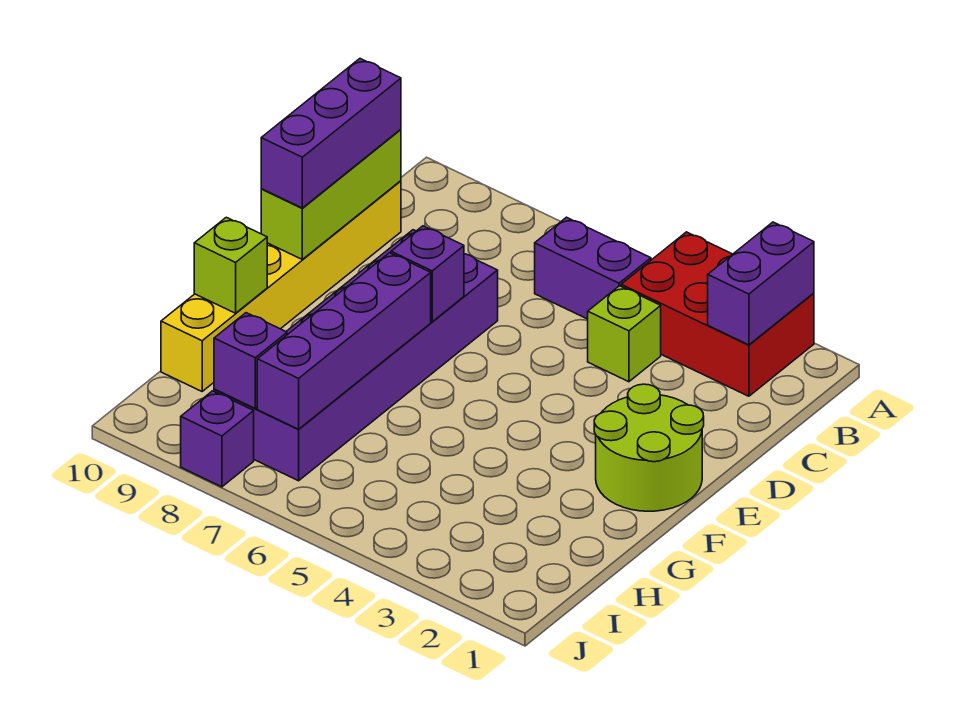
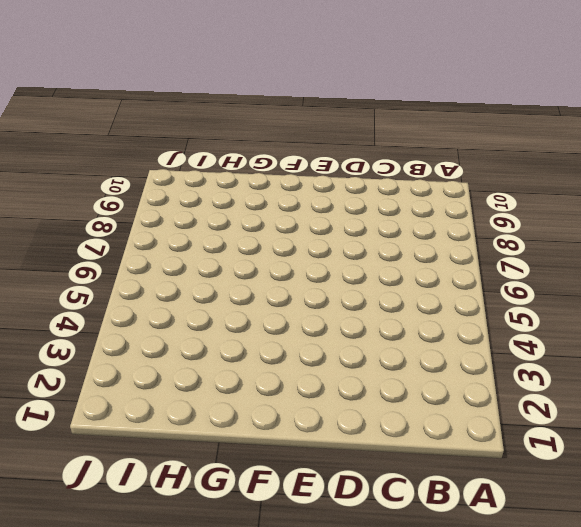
none -> red 2x3 brick [621,232,814,396]
none -> purple 1x2 brick [535,217,651,319]
none -> lime 1x1 brick [588,286,661,382]

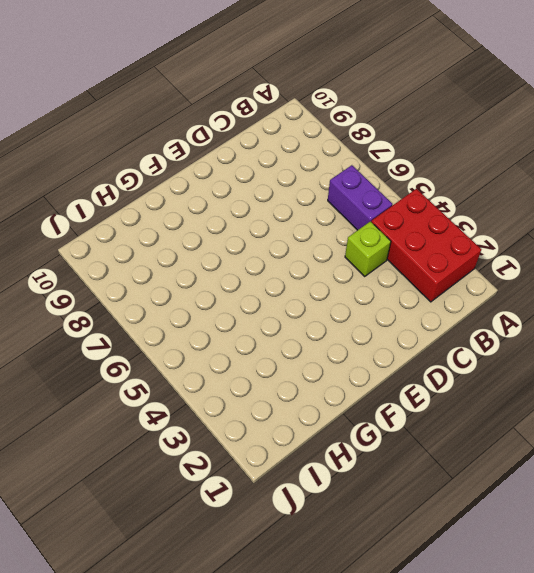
none -> yellow 1x6 brick [161,181,401,391]
none -> purple 2x6 brick [214,230,498,481]
none -> lime 2x2 round brick [594,384,704,511]

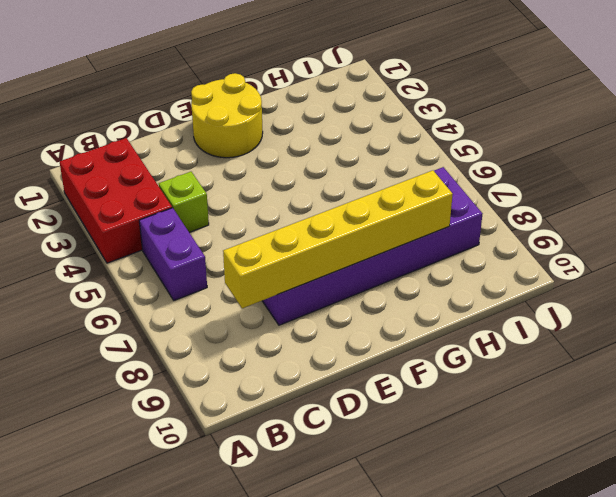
yellow 1x6 brick [223,170,453,308] -> yellow 1x6 brick moved to [161,181,401,391]
yellow 2x2 round brick [191,73,263,158] -> lime 2x2 round brick [594,384,704,511]
none -> purple 1x1 brick [181,391,254,487]
none -> purple 1x2 brick [708,222,814,345]
none -> lime 1x3 brick [261,129,401,259]

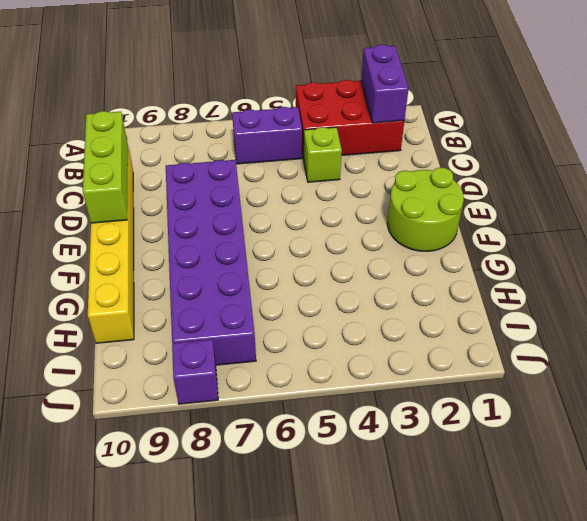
none -> purple 1x1 brick [391,226,464,322]
none -> purple 1x4 brick [257,253,431,429]
none -> lime 1x1 brick [194,217,267,313]

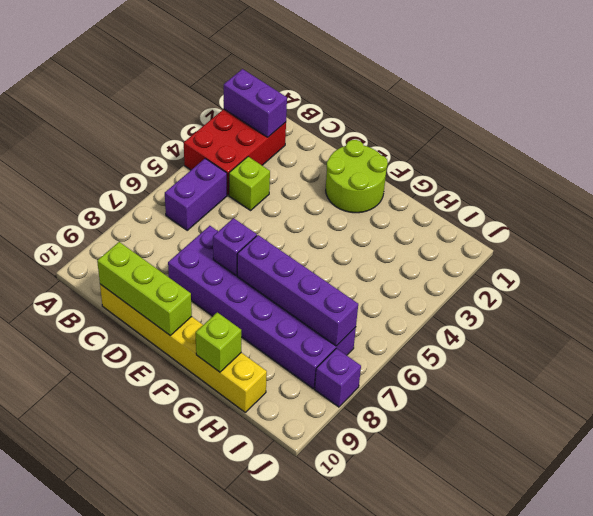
none -> purple 1x1 brick [214,313,287,408]
none -> purple 1x3 brick [261,59,401,208]

